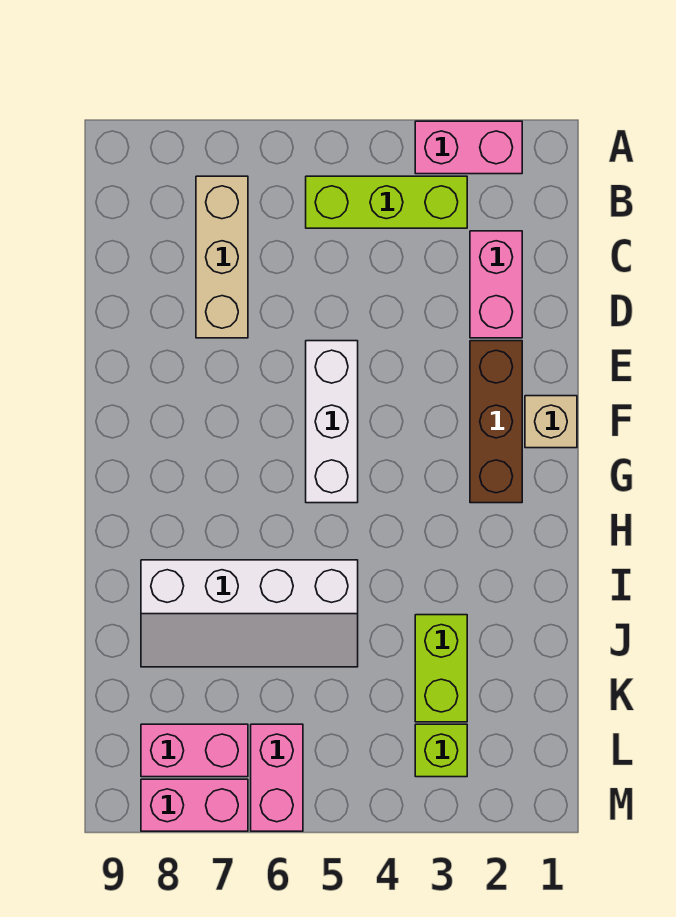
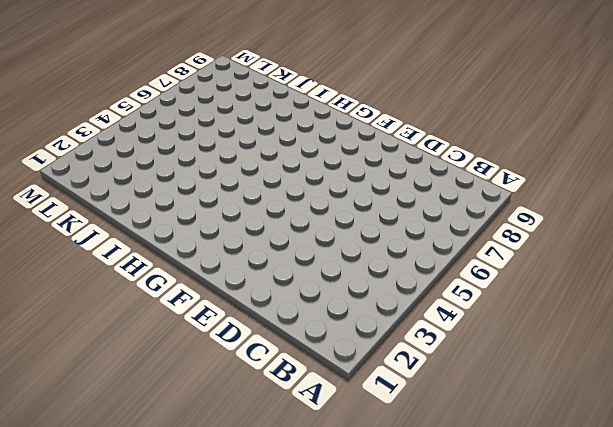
none -> pink 1x2 brick [415,121,522,174]
none -> lime 1x3 brick [306,176,467,228]
none -> tan 1x3 brick [196,176,248,338]

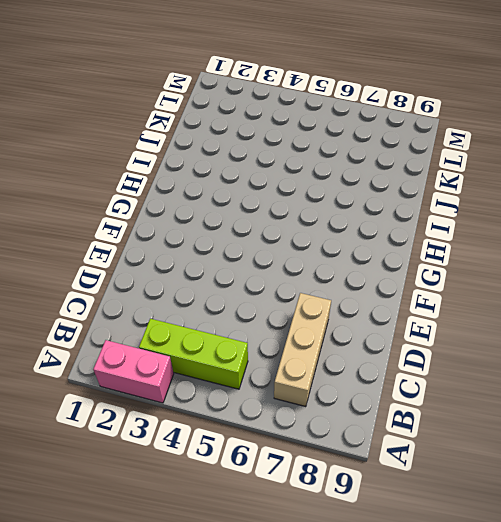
none -> pink 1x2 brick [470,231,522,338]
none -> brown 1x3 brick [470,341,522,503]
none -> white 1x3 brick [306,341,358,503]

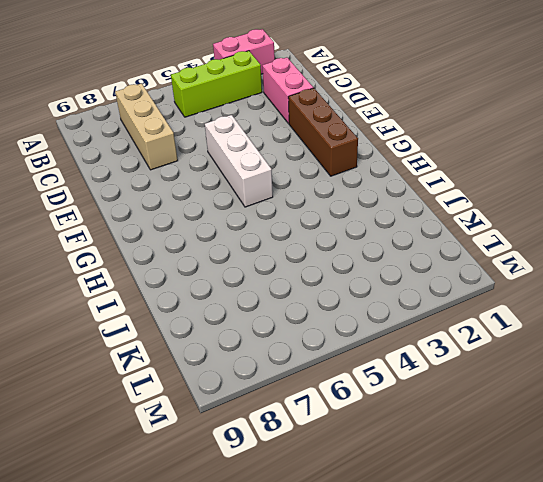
none -> tan 1x1 brick [525,396,577,448]
none -> white 2x4 slope [141,560,358,667]
none -> lime 1x2 brick [415,615,467,722]

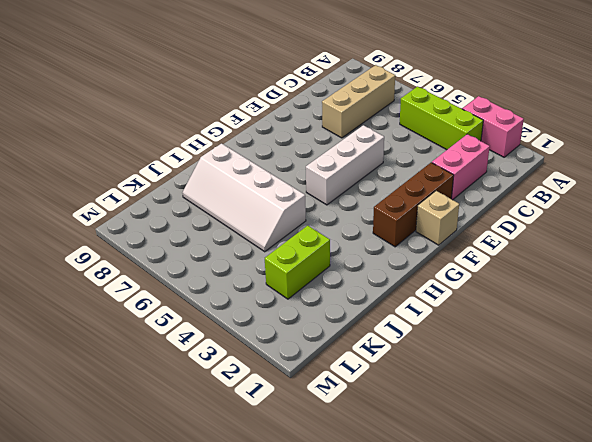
none -> lime 1x1 brick [415,724,467,777]
none -> pink 1x2 brick [251,724,303,831]
none -> pink 1x2 brick [141,724,248,777]

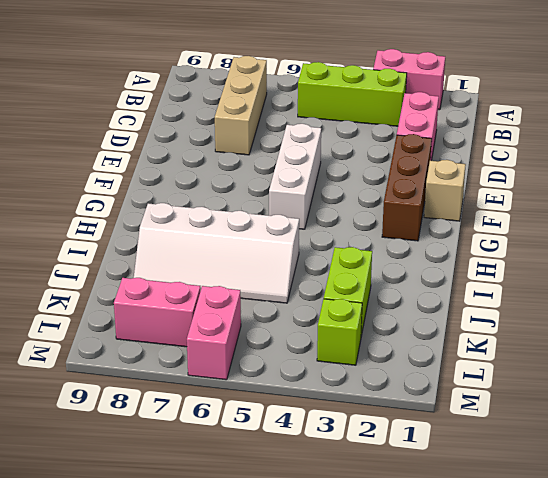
none -> pink 1x2 brick [141,779,248,831]

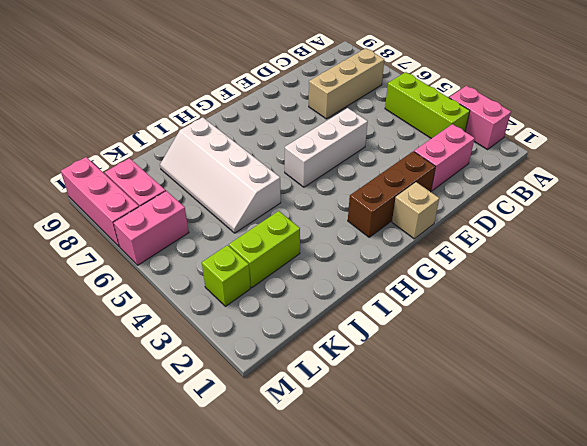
pink 1x3 brick [61,157,139,247] -> pink 1x2 brick [141,779,248,831]

